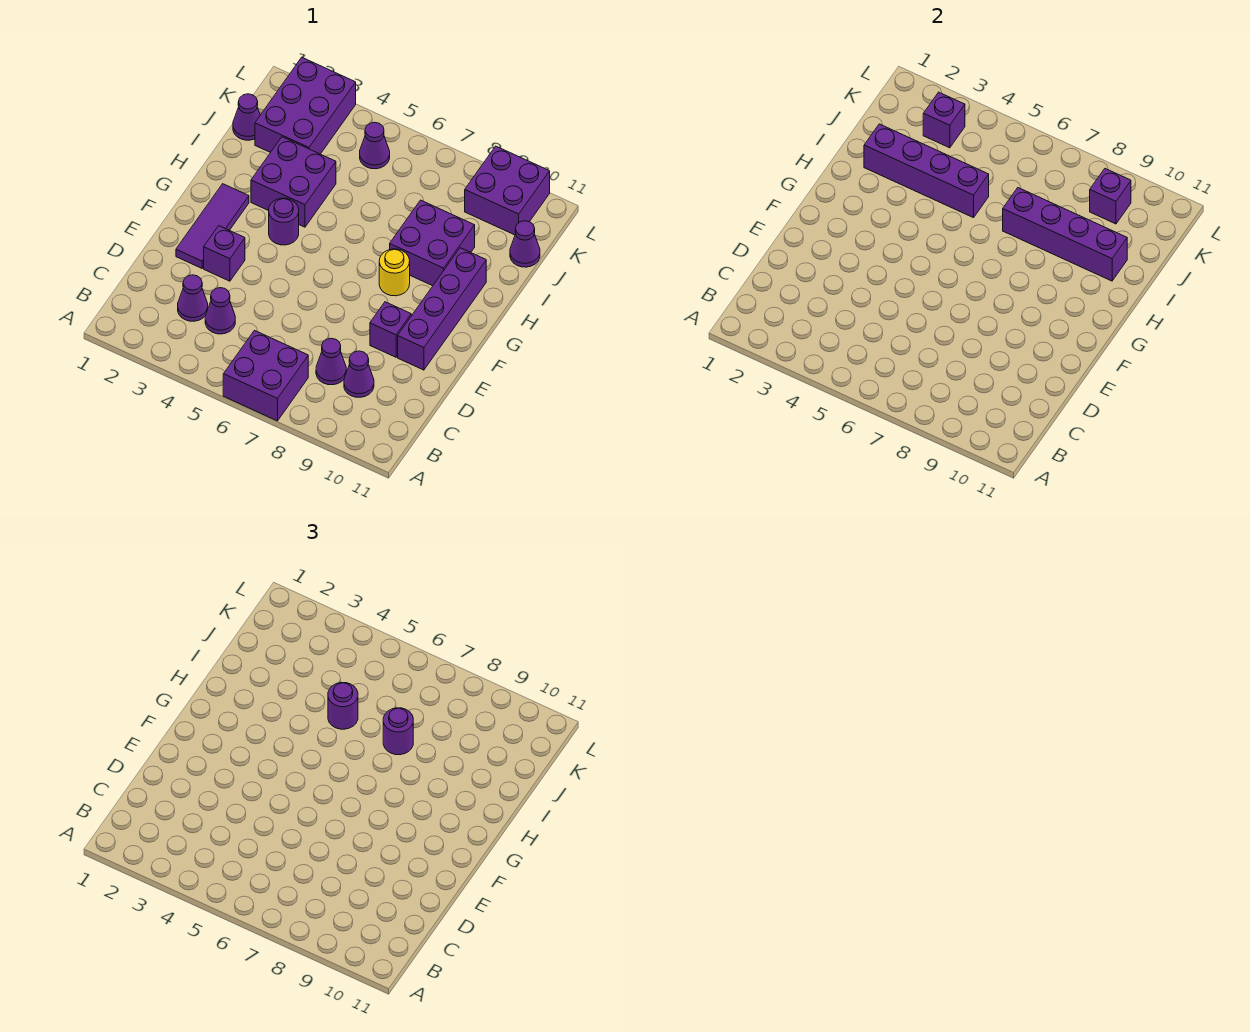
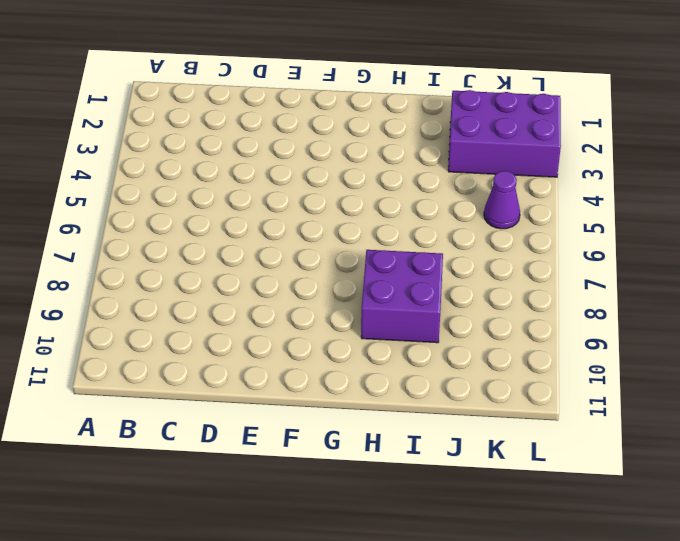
none -> purple 2x2 brick [223,331,308,421]
none -> purple 1x1 cone [178,275,208,321]
none -> purple 1x1 cone [205,288,235,334]

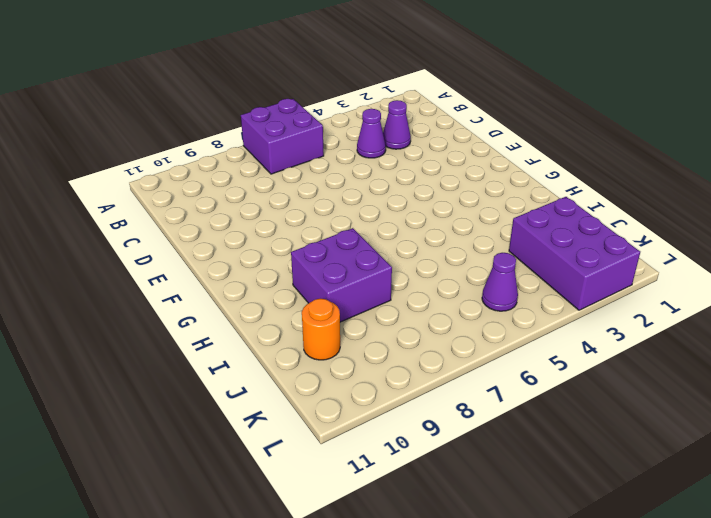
orange 1x1 round brick [302,299,340,360] -> none
none -> purple 1x1 cone [316,338,346,385]
none -> purple 1x1 cone [344,351,374,397]
none -> purple 1x3 tile [176,184,249,268]

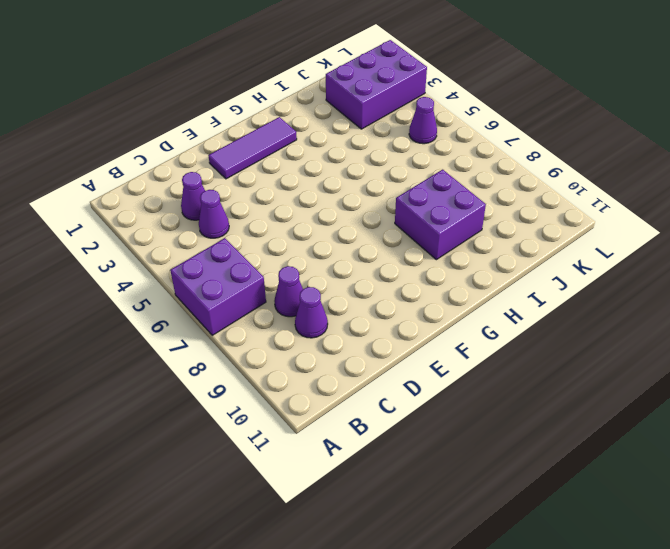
none -> purple 1x1 brick [204,226,245,281]
none -> purple 1x1 brick [370,302,411,357]
none -> purple 1x4 brick [398,248,486,370]

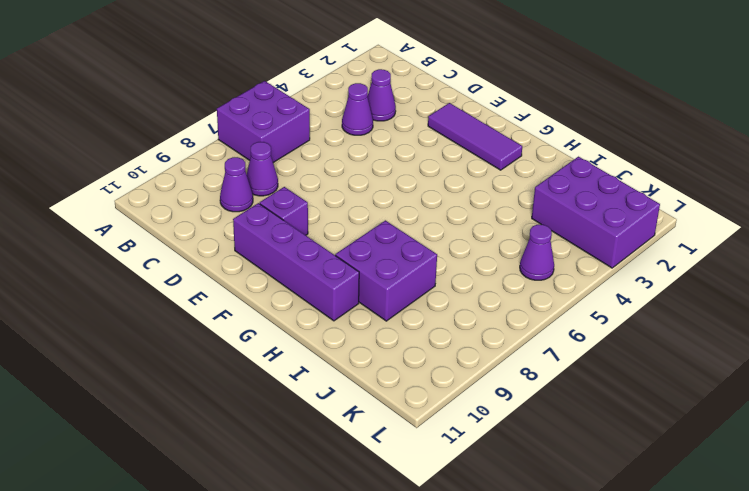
none -> purple 1x1 brick [204,226,245,281]
none -> purple 1x1 round brick [269,198,299,245]
none -> yellow 1x1 round brick [379,249,410,296]

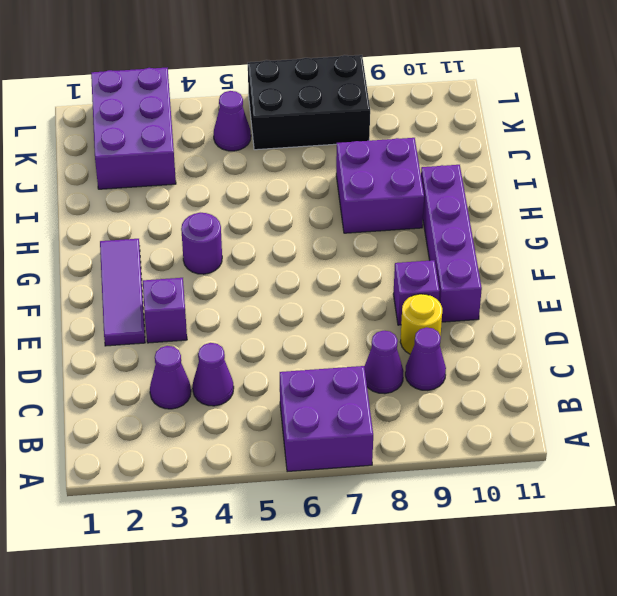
yellow 1x1 round brick [400,294,442,354] -> yellow 1x1 round brick moved to [379,249,410,296]
black 2x3 brick [248,55,370,150] -> none
none -> purple 2x2 brick [251,137,336,227]
none -> purple 1x1 cone [233,94,260,140]
none -> purple 1x1 cone [510,221,540,267]

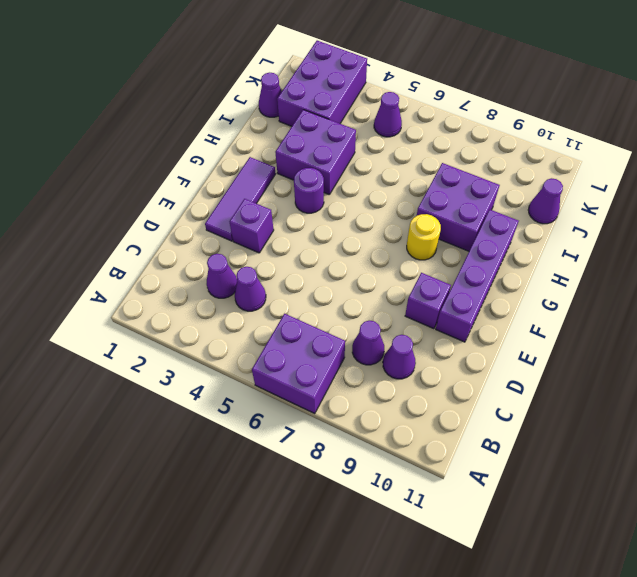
none -> purple 2x2 brick [465,146,550,235]
none -> purple 1x4 brick [864,124,989,218]
none -> purple 1x4 brick [1003,188,1127,281]

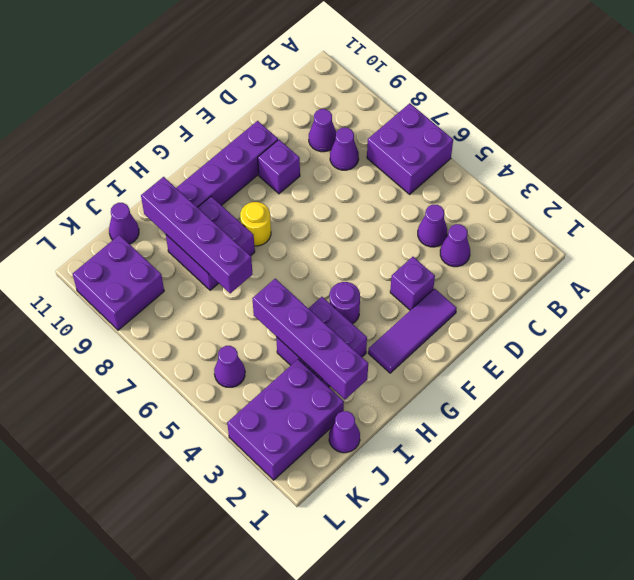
none -> purple 1x1 brick [923,92,965,148]
none -> purple 1x1 brick [1090,169,1131,224]
none -> purple 1x1 round brick [328,682,358,729]

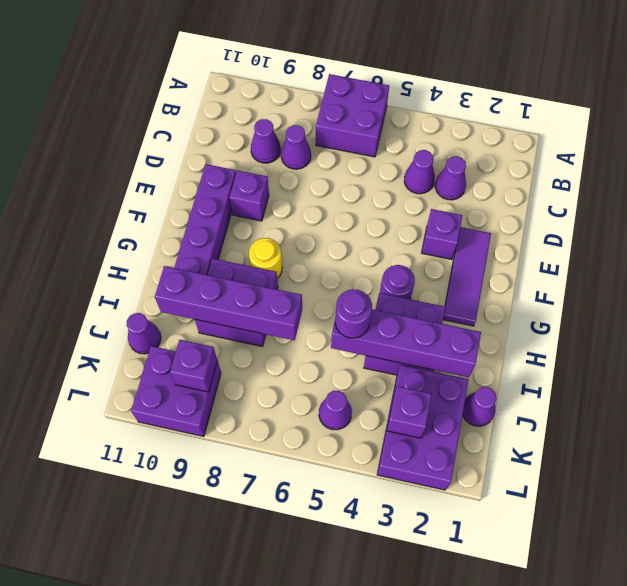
none -> purple 1x1 round brick [383,708,413,755]

